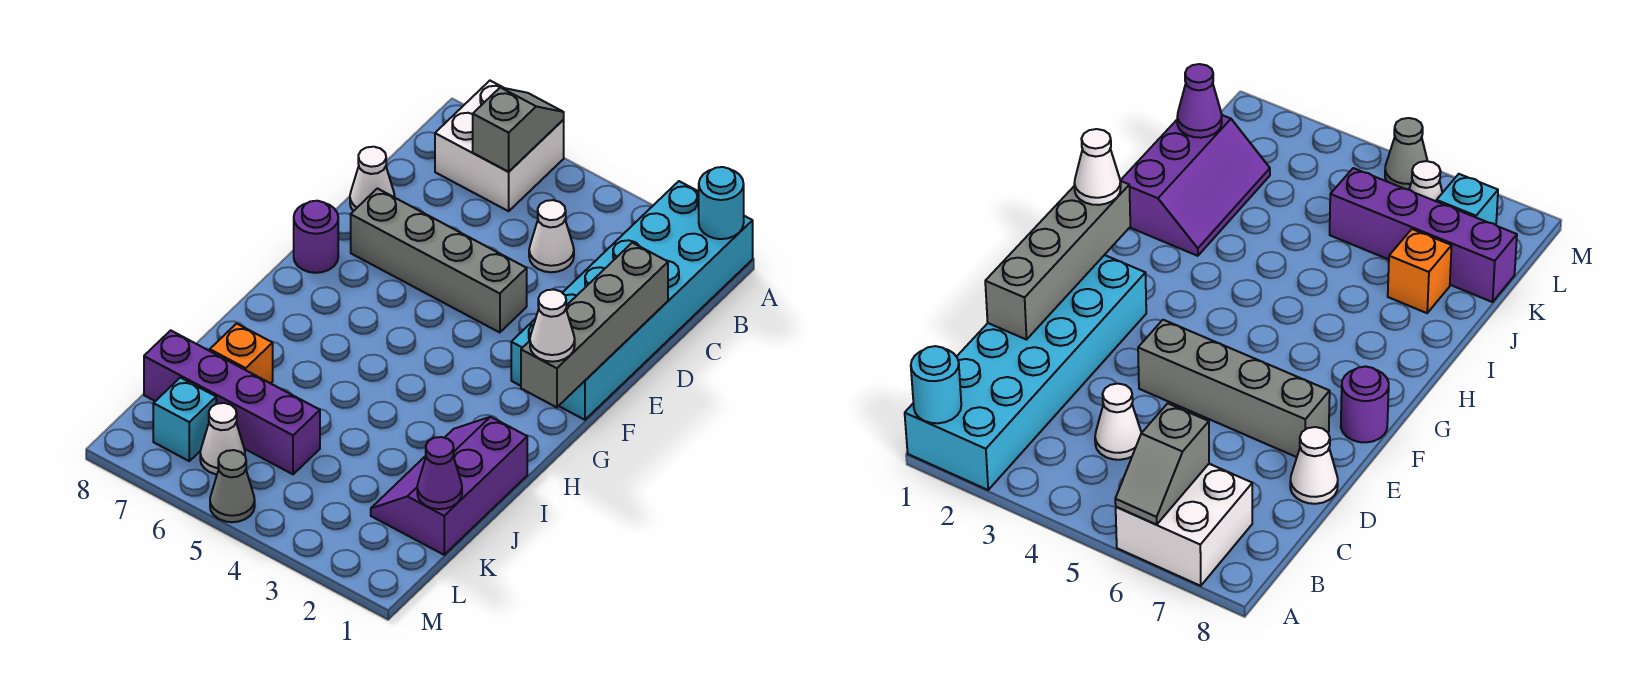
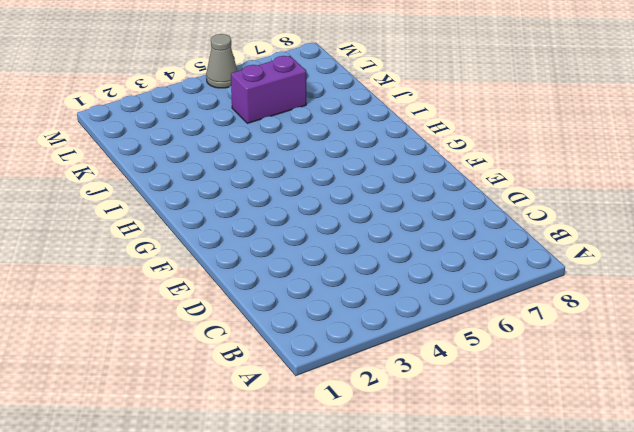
purple 1x2 brick [231,56,306,123] -> purple 1x4 brick [144,330,320,474]
none -> cyan 2x6 brick [511,181,753,420]
none -> white 2x2 brick [435,81,564,211]
none -> white 1x1 cone [529,200,574,272]

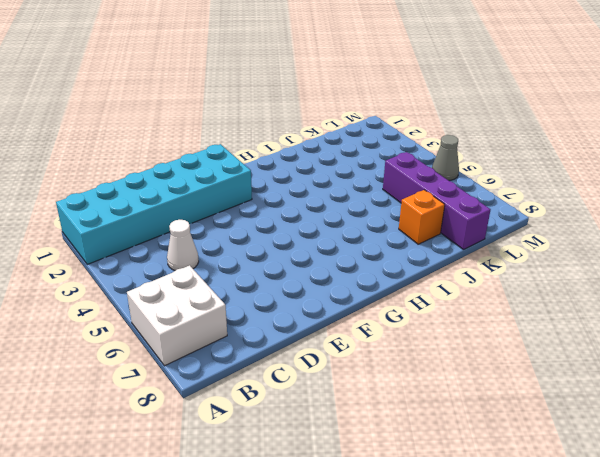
none -> white 1x1 cone [350,147,395,211]
none -> grey 1x4 brick [351,189,527,333]
none -> purple 1x1 round brick [294,201,338,273]

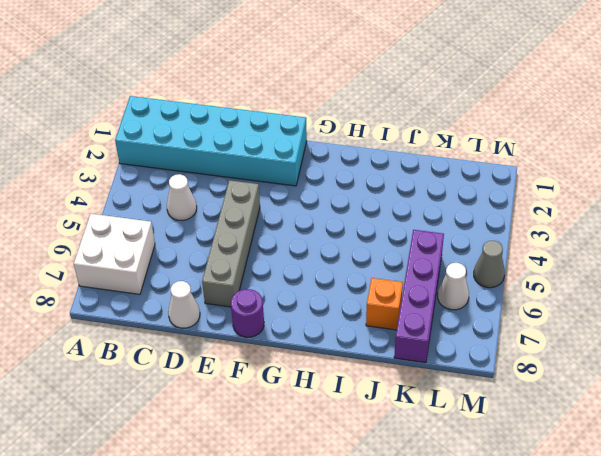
none -> purple 2x3 slope [371,417,527,555]
none -> cyan 1x1 brick [153,378,216,461]
none -> cyan 1x1 round brick [699,167,744,239]

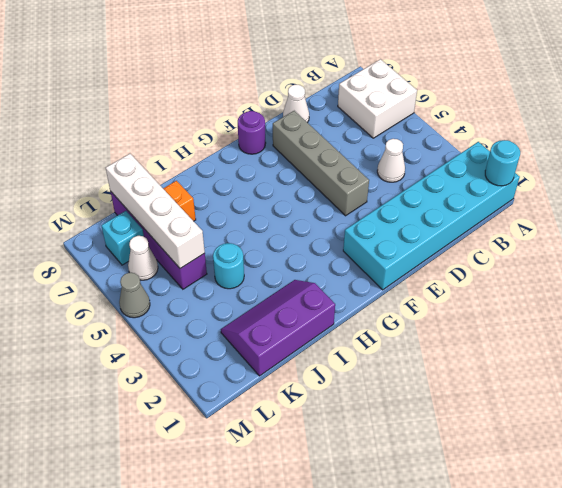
cyan 1x1 round brick [213,243,244,289] -> none
white 1x4 brick [106,154,205,269] -> none
none -> grey 1x2 slope [473,87,564,172]
none -> grey 1x4 brick [521,243,668,407]
none -> purple 1x1 cone [417,437,462,509]

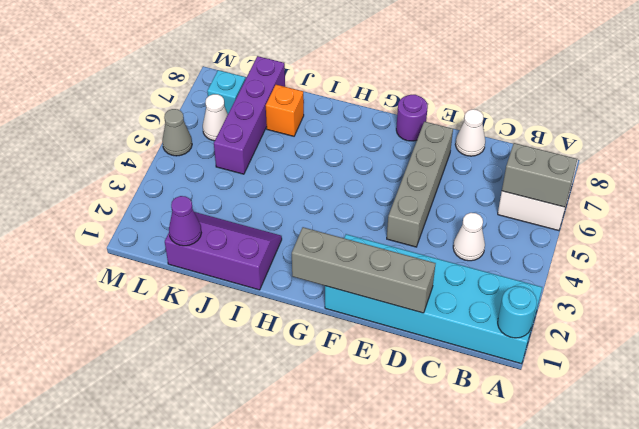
grey 1x2 brick [502,143,578,207] -> grey 1x2 slope [473,87,564,172]
none -> white 1x1 cone [530,289,575,362]

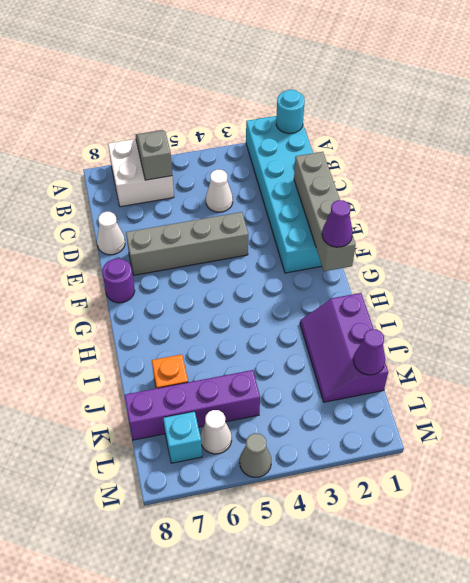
purple 1x1 cone [322,200,353,247] -> white 1x1 cone [530,289,575,362]

